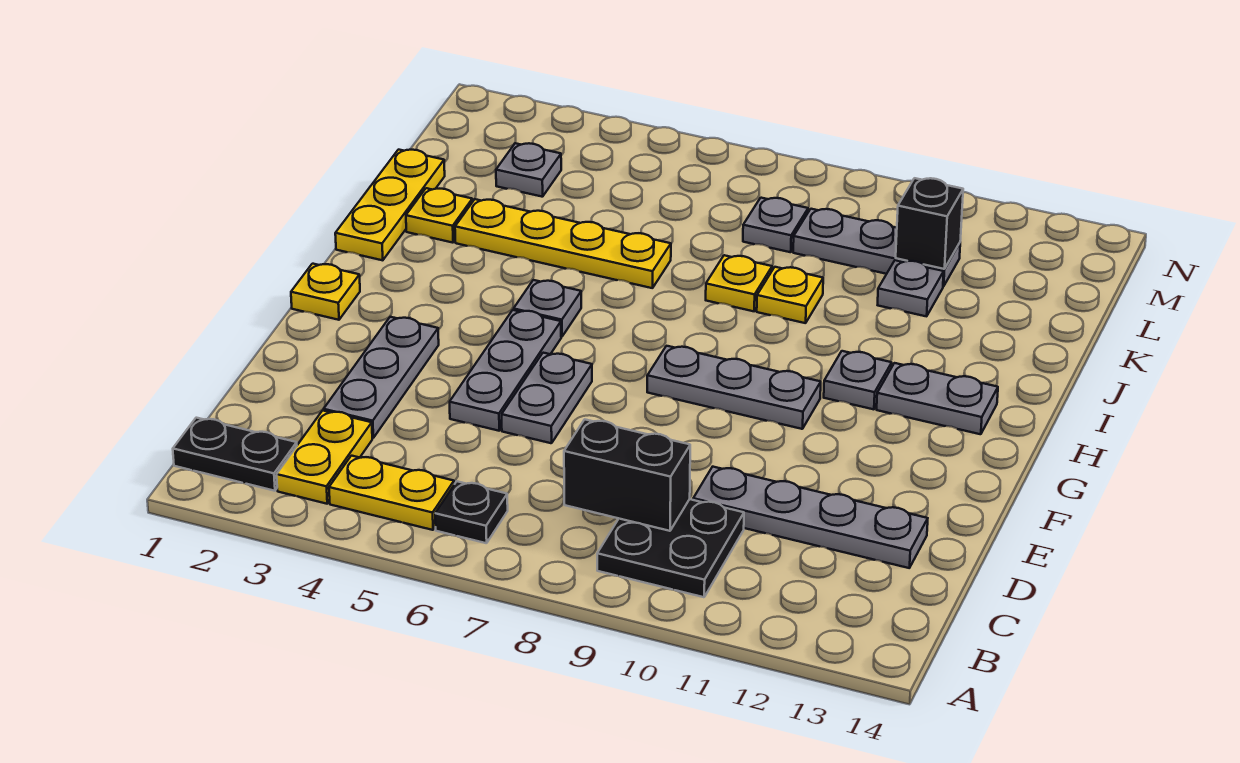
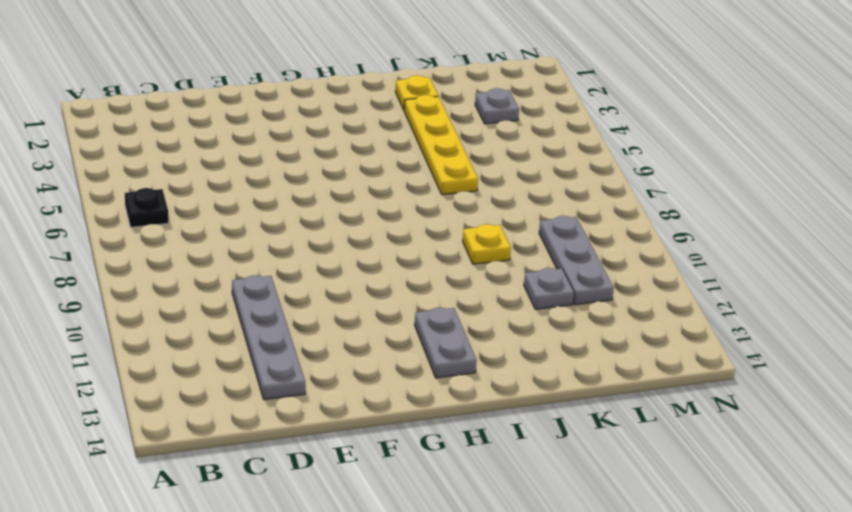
none -> black 1x2 plate [173,418,297,491]
none -> yellow 1x2 plate [277,410,372,504]
none -> yellow 1x2 plate [329,456,454,530]

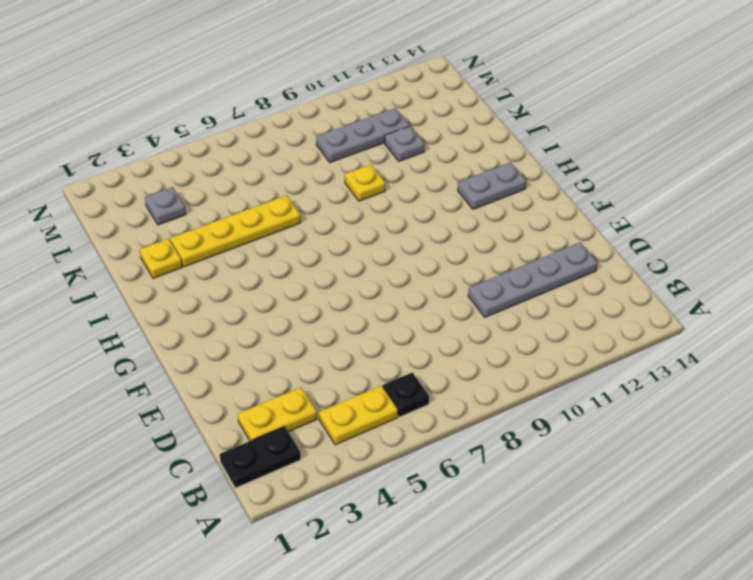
yellow 1x2 plate [238,387,317,441] -> yellow 1x2 plate turned to [277,410,372,504]
none -> black 2x2 plate [597,499,744,597]
none -> grey 1x3 plate [324,317,439,438]
none -> grey 1x3 plate [450,310,561,431]

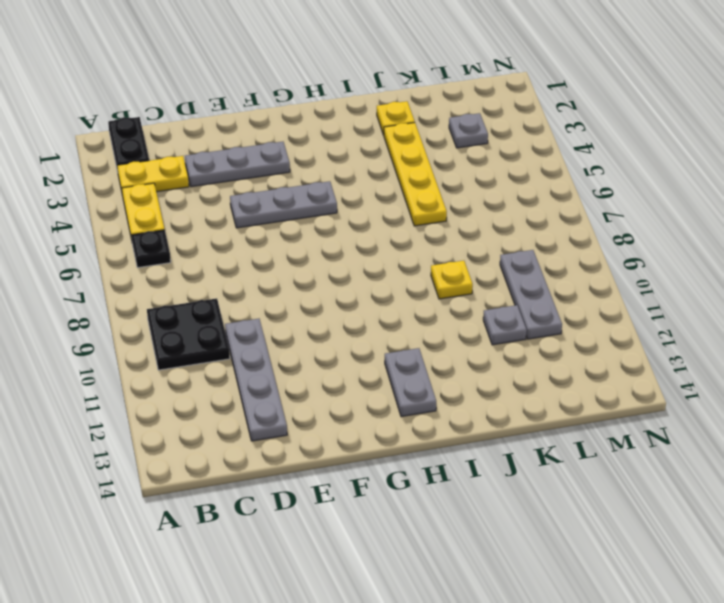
none -> grey 1x2 plate [502,353,592,443]
none -> yellow 1x1 plate [291,264,360,320]
none -> grey 1x3 plate [647,346,821,429]

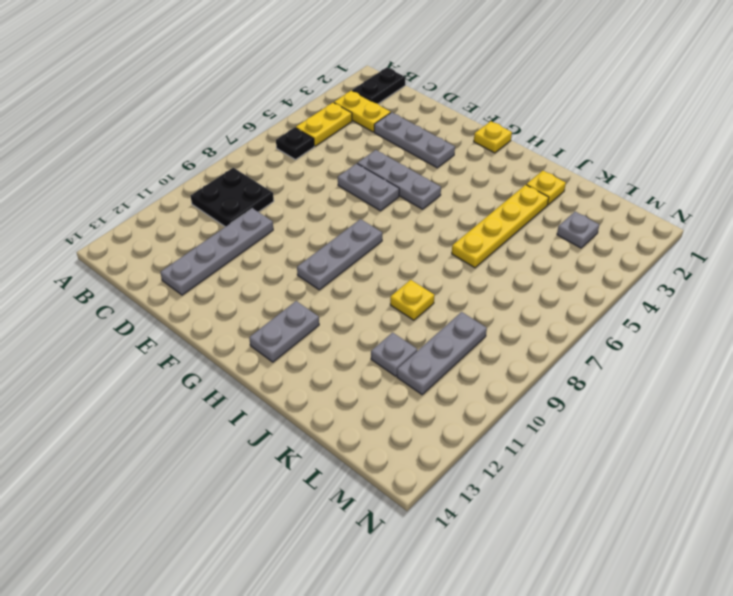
none -> grey 1x1 plate [514,280,581,337]
none -> grey 1x1 plate [824,351,892,409]
none -> yellow 1x3 plate [335,150,445,260]

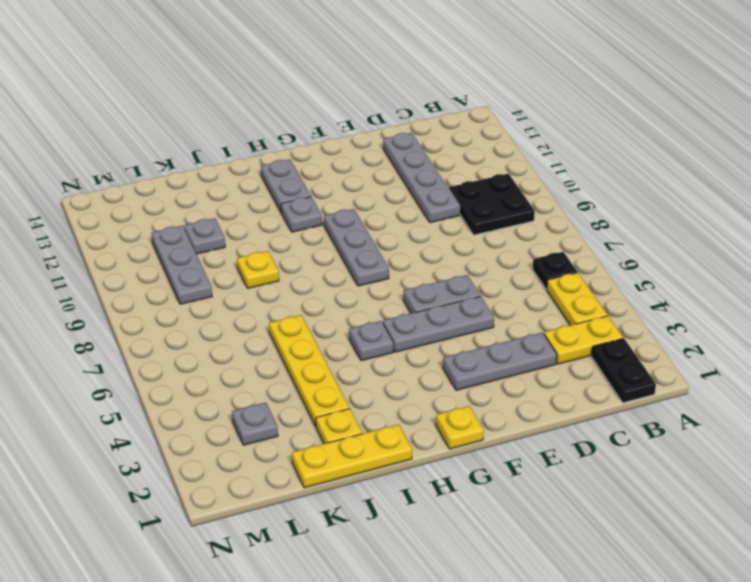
none -> yellow 1x1 plate [706,255,772,311]
none -> grey 1x1 plate [743,198,808,252]
none -> black 1x2 brick [564,419,690,531]

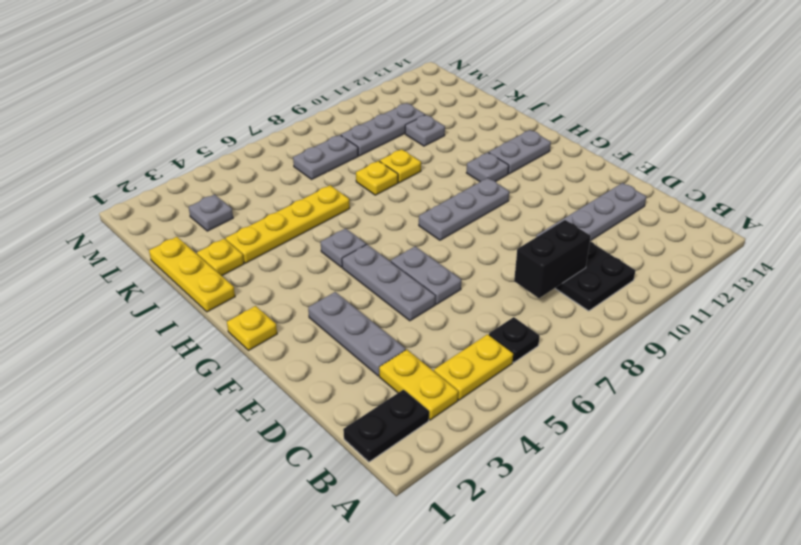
grey 1x2 plate [293,135,358,179] -> grey 1x1 plate [743,198,808,252]
none -> black 1x1 brick [896,178,963,269]

